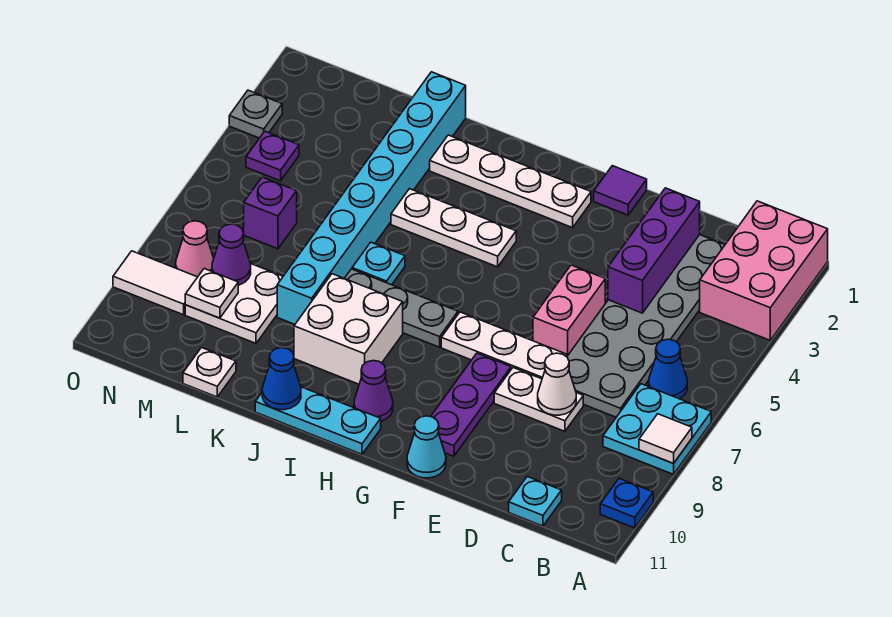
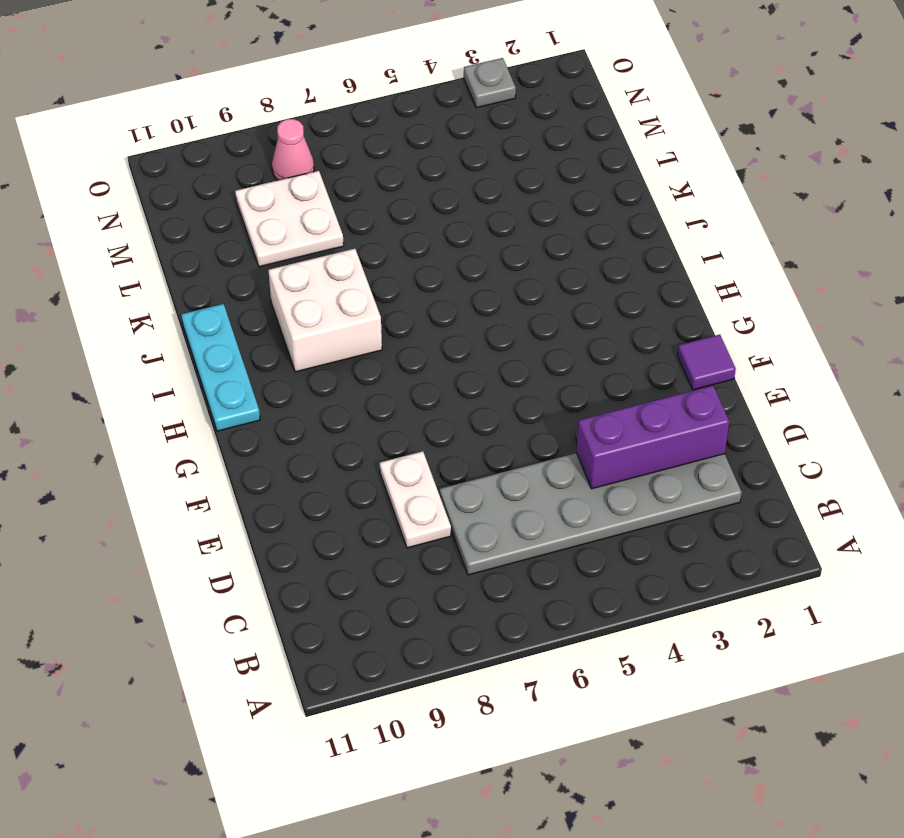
none -> pink 2x3 brick [700,201,828,340]
none -> cyan 2x2 plate [603,384,711,474]
none -> blue 1x1 plate [600,479,653,528]
none -> blue 1x1 cone [649,339,687,399]

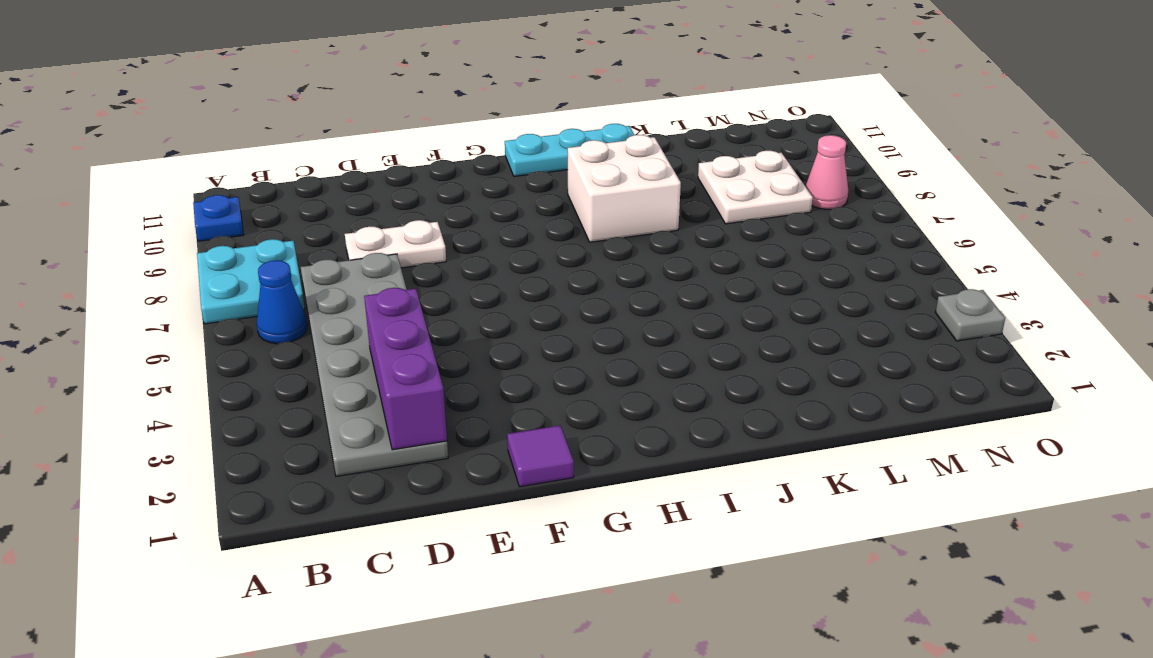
none -> pink 2x3 brick [700,201,828,340]
none -> cyan 1x1 plate [509,477,562,526]
none -> pink 1x2 brick [533,265,605,356]
none -> white 1x3 plate [441,312,567,379]

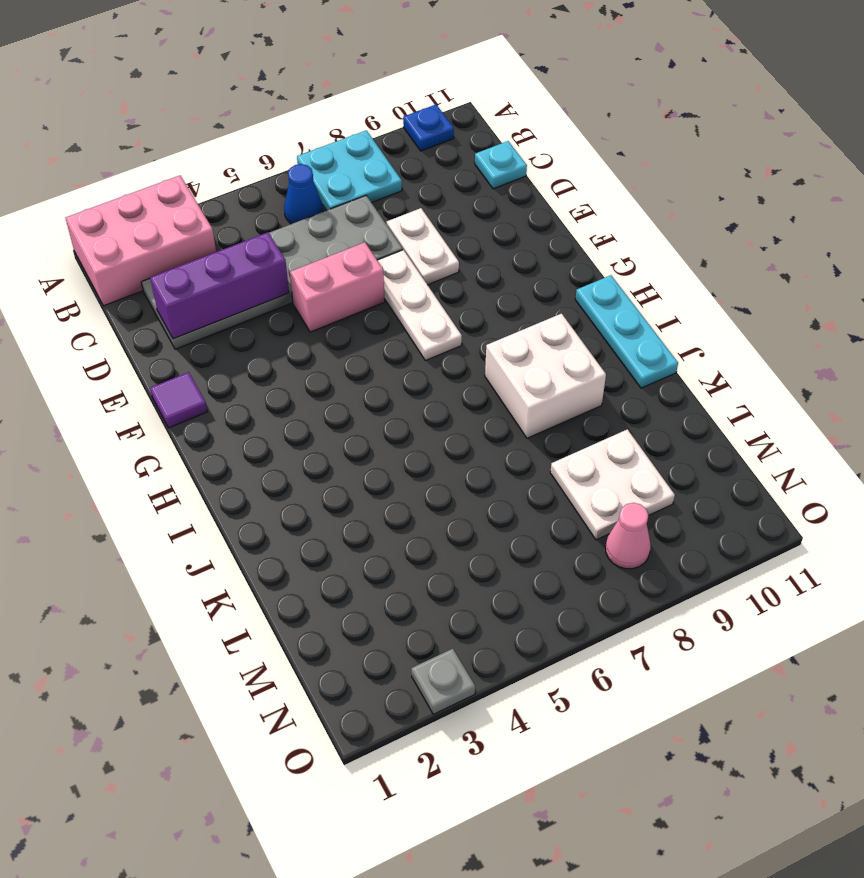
none -> purple 1x3 plate [431,353,511,456]
none -> cyan 1x1 cone [407,416,446,478]
none -> white 1x4 plate [430,135,591,228]
none -> white 1x3 plate [391,189,516,267]

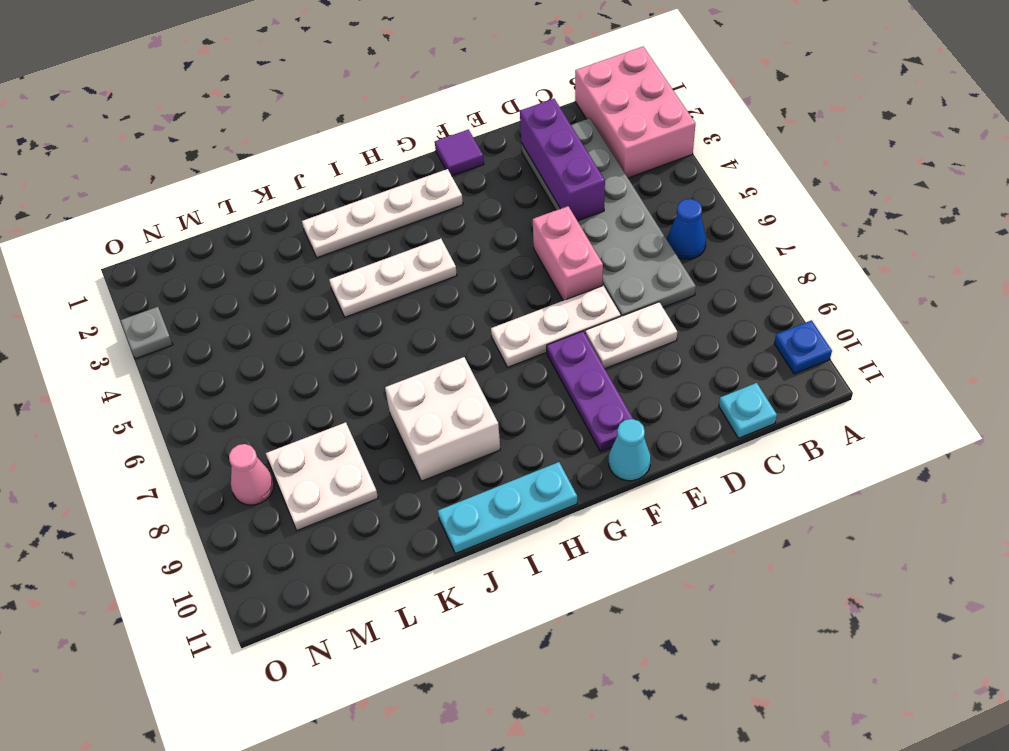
none -> cyan 2x2 plate [603,384,711,474]
none -> grey 1x3 plate [345,269,458,347]
none -> purple 1x1 cone [354,361,393,421]
none -> cyan 1x1 plate [352,242,405,285]

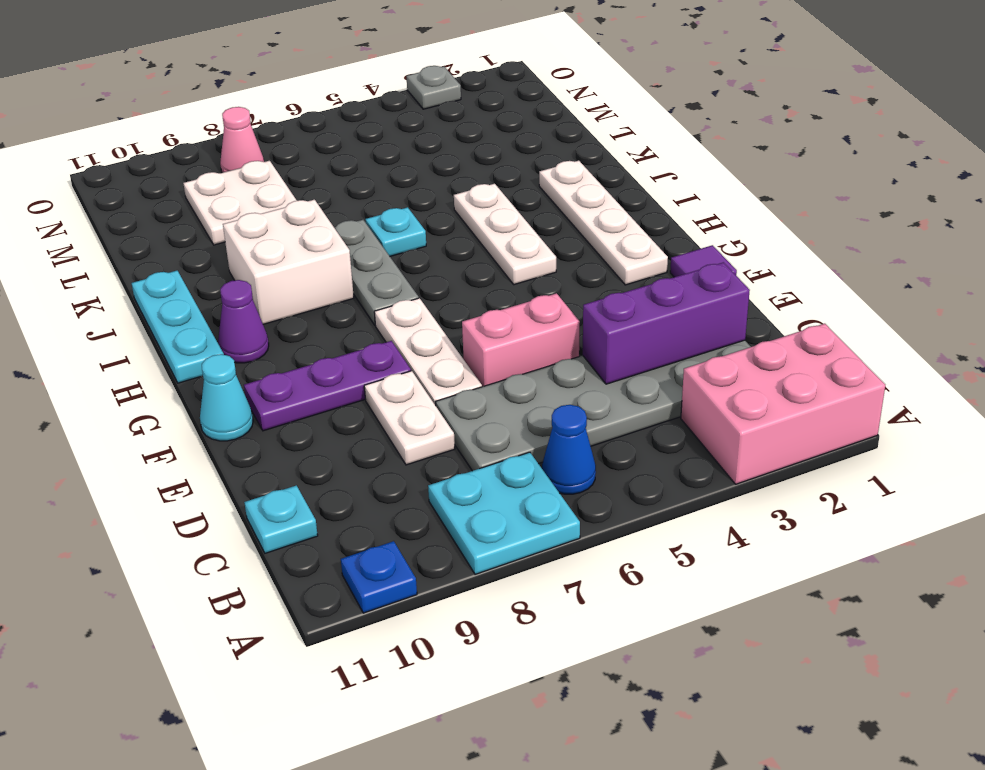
none -> cyan 1x8 brick [277,72,466,324]
none -> white 1x1 plate [183,348,236,397]
none -> purple 1x1 brick [244,177,297,249]
none -> purple 1x1 plate [246,131,299,181]

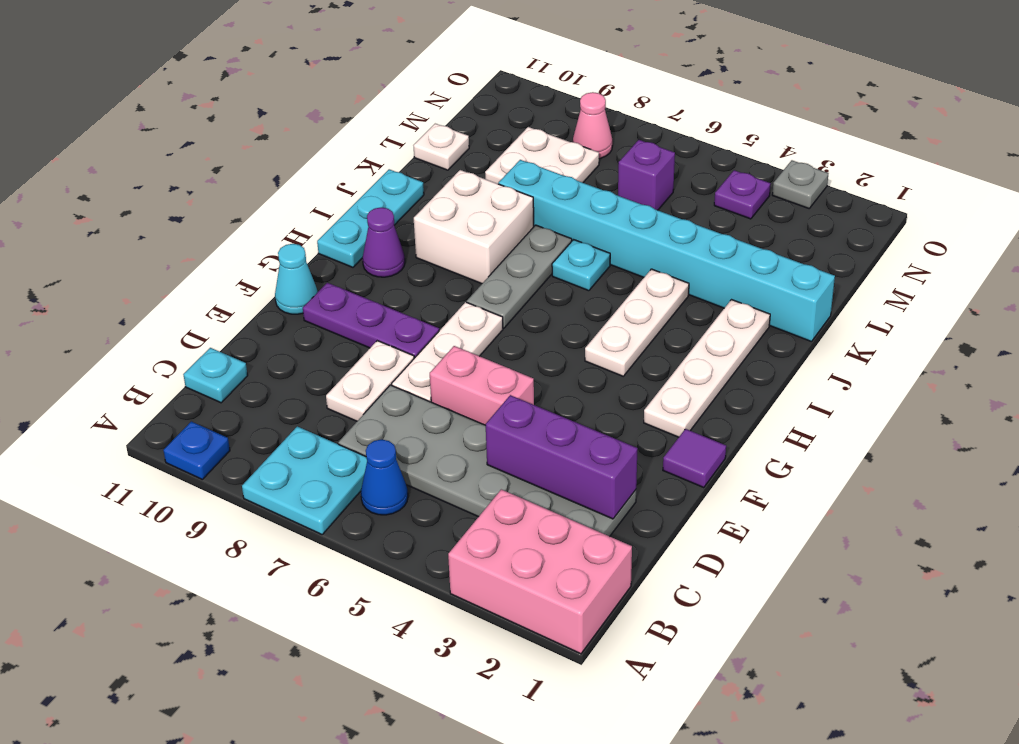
none -> white 1x2 tile [113,251,197,315]
none -> white 1x1 tile [639,414,692,463]
none -> white 1x1 cone [538,353,576,415]
none -> blue 1x1 cone [262,348,301,410]

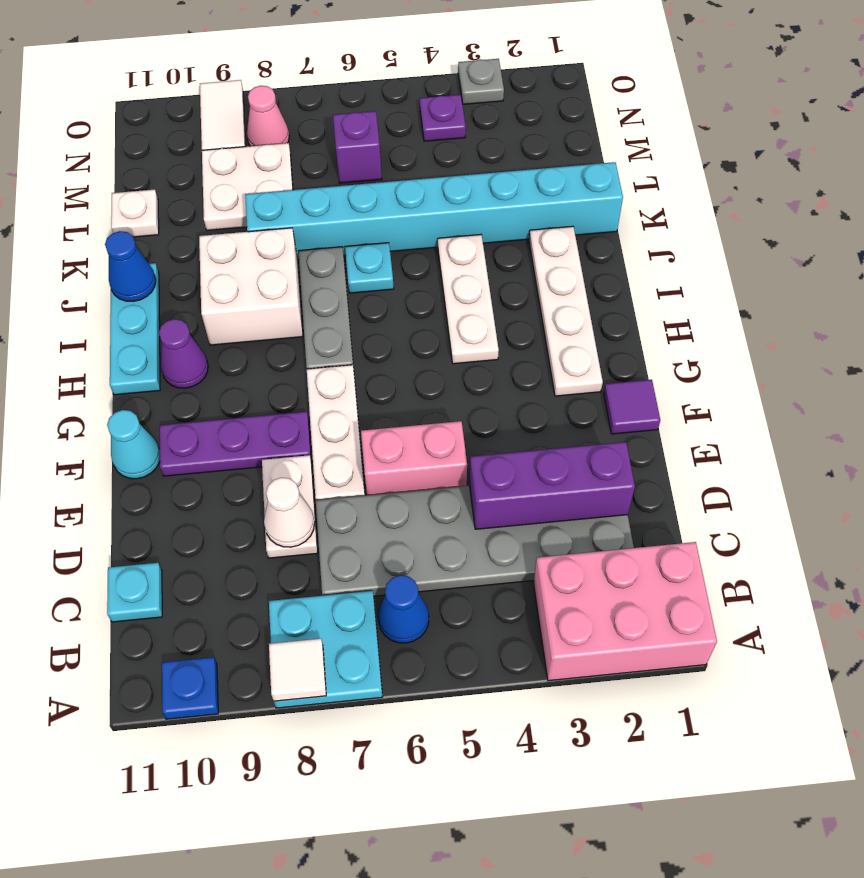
none -> purple 1x1 cone [212,224,251,285]
none -> white 1x1 plate [185,269,238,318]

